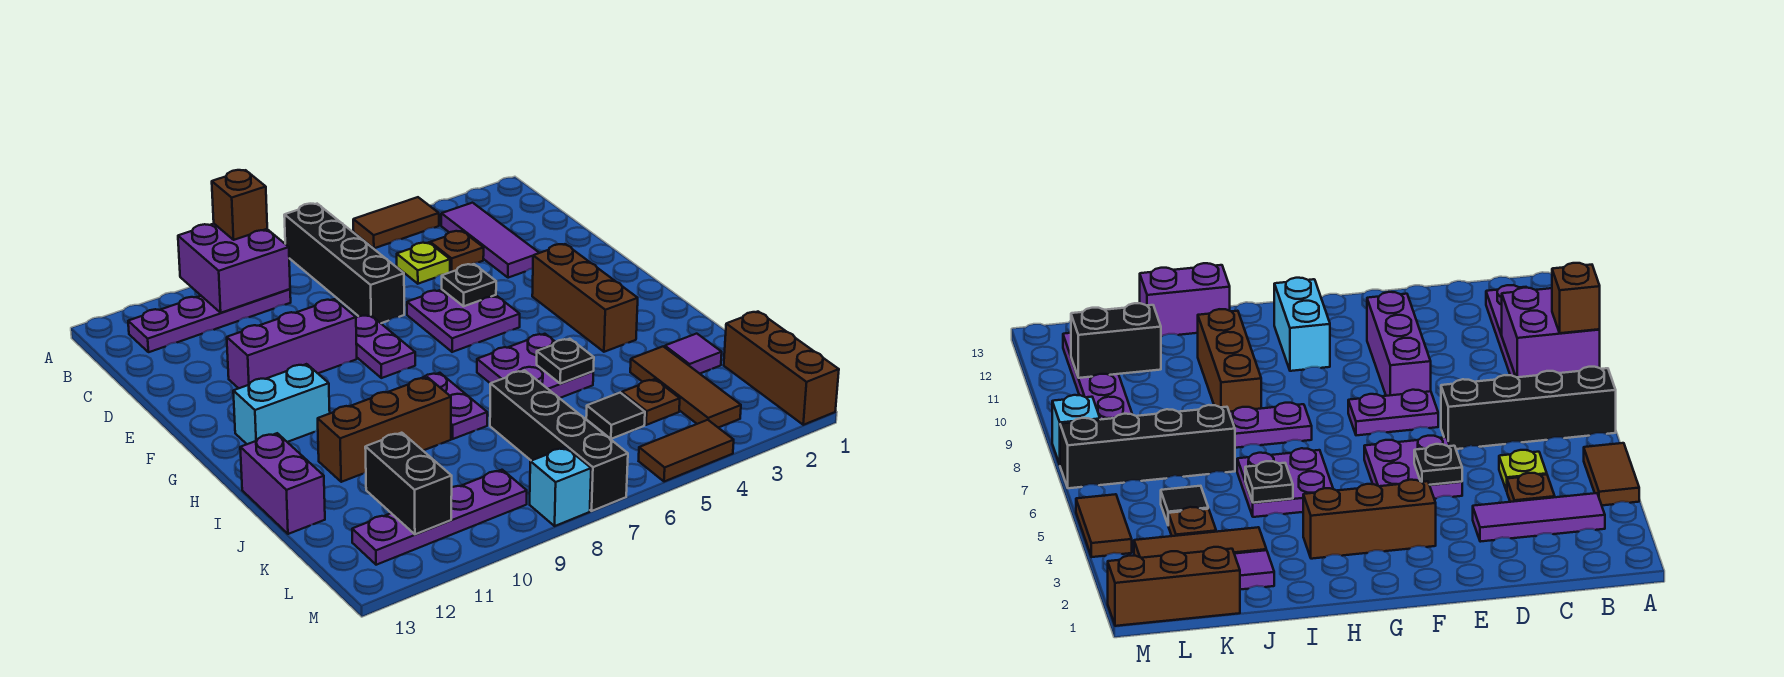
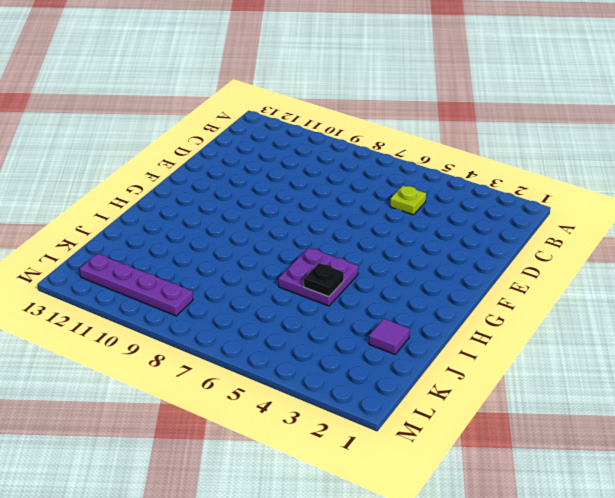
none -> brown 1x2 tile [353,197,439,248]
none -> black 1x4 brick [284,204,404,323]
none -> purple 1x3 tile [441,203,539,278]

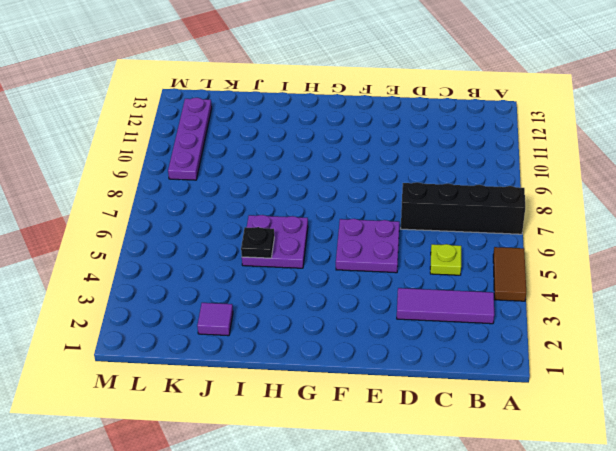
none -> purple 1x4 plate [128,289,291,352]
none -> brown 1x1 plate [430,231,484,272]
none -> purple 1x2 plate [356,315,415,378]

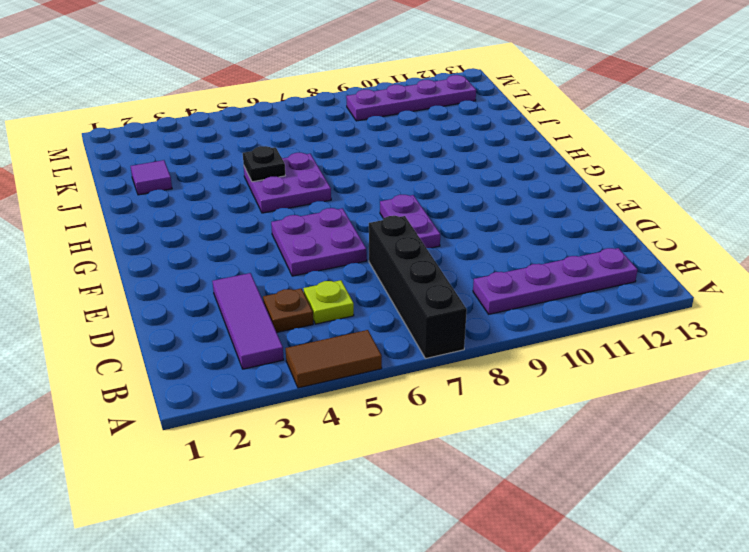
none -> purple 1x3 brick [227,299,357,388]
none -> brown 1x3 brick [532,244,638,352]
none -> cyan 1x2 brick [233,364,330,444]

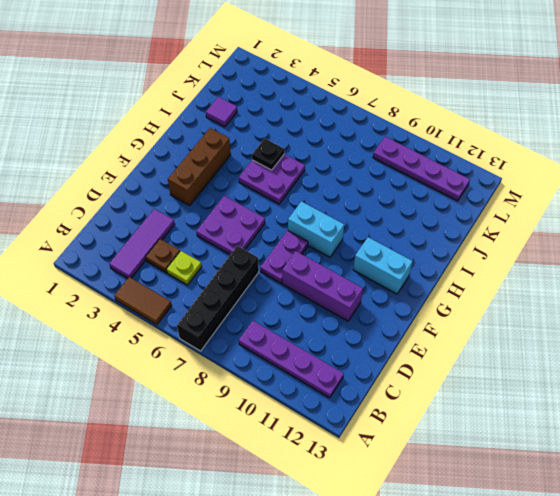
cyan 1x2 brick [288,201,344,257] -> none
none -> purple 1x2 plate [422,373,487,439]
none -> brown 1x3 brick [318,377,451,482]
none -> purple 1x2 brick [240,433,325,534]

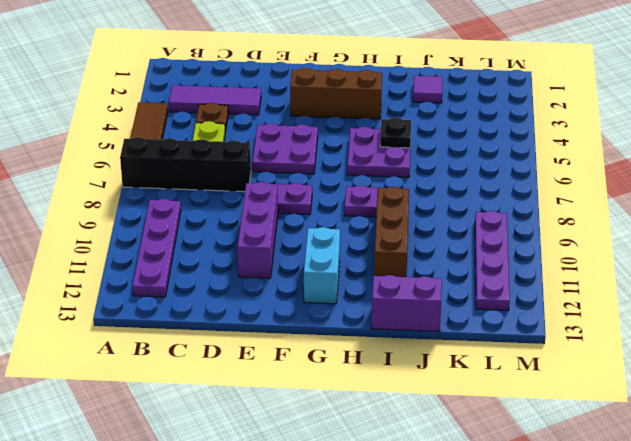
none -> brown 1x3 tile [630,346,741,428]
none -> black 1x4 brick [490,371,628,511]
none -> brown 1x3 brick [724,312,839,425]

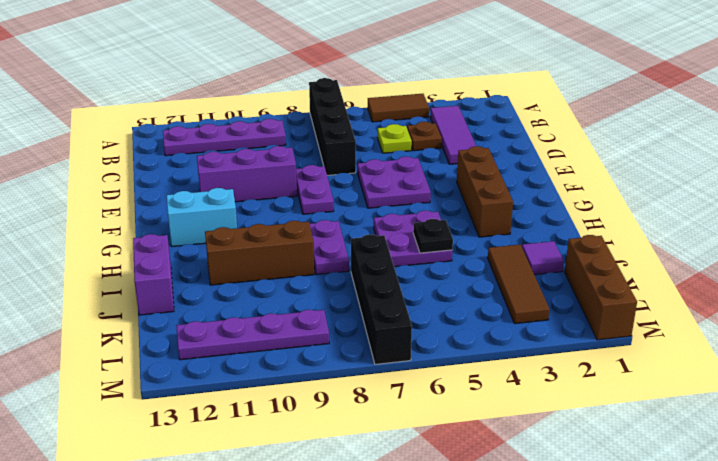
none -> brown 1x1 plate [622,379,680,425]
none -> black 1x1 tile [586,393,645,439]
none -> brown 1x2 tile [639,420,734,482]

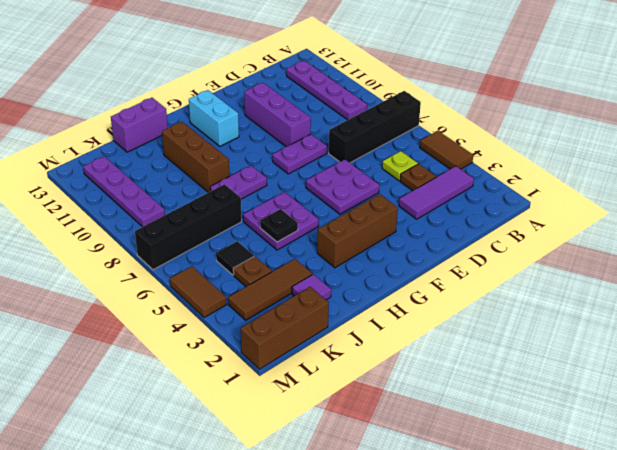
none -> cyan 1x1 brick [530,447,591,526]
none -> purple 2x2 brick [178,224,290,313]
none -> black 1x1 plate [442,264,496,306]

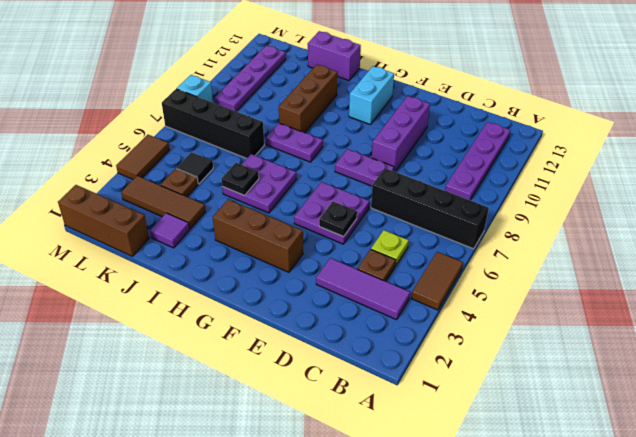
none -> purple 2x2 brick [178,224,290,313]
none -> black 1x2 brick [365,433,452,534]
none -> brown 1x1 brick [212,170,267,240]

